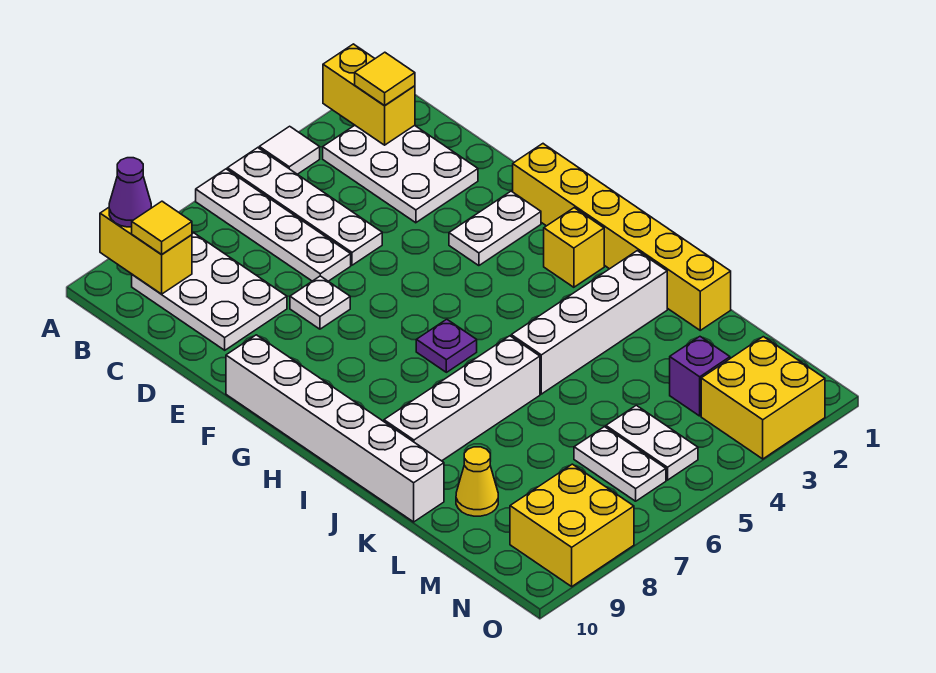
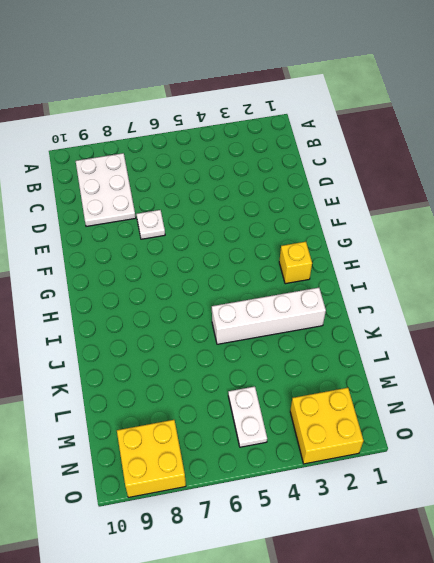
none -> white 1x1 tile [259,126,320,174]
none -> white 1x4 plate [227,148,382,265]
none -> white 1x4 plate [196,169,351,281]

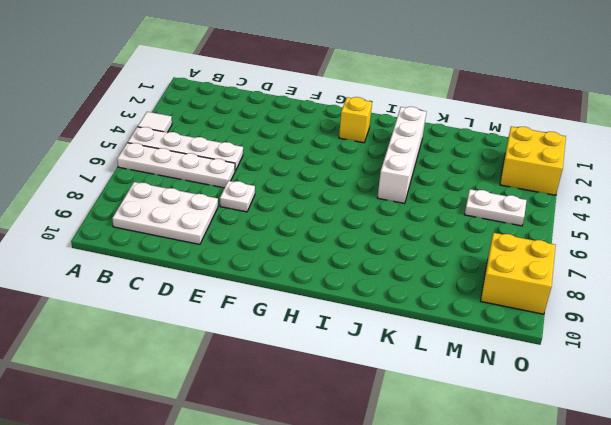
none -> white 2x3 plate [323,125,478,223]
none -> yellow 1x6 brick [513,144,731,330]
none -> white 1x2 plate [449,191,541,266]

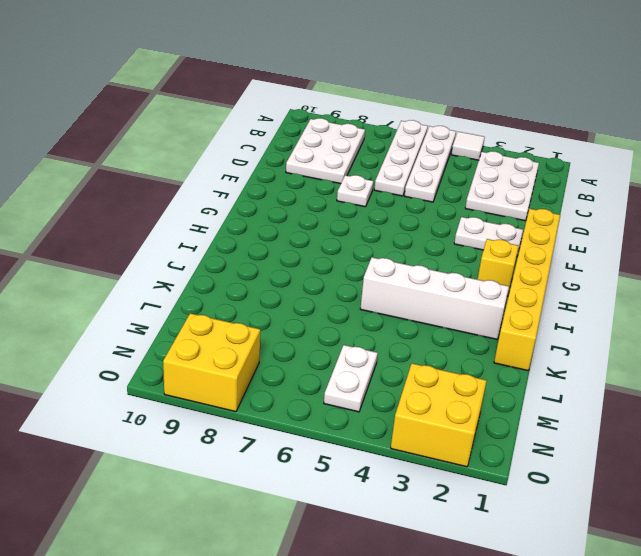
none -> white 1x6 brick [226,335,444,522]
none -> purple 1x1 plate [416,319,477,372]
none -> white 1x4 brick [384,336,540,461]

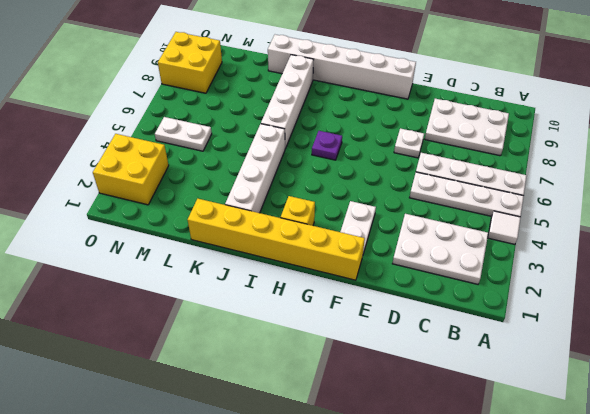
none -> yellow 1x1 cone [456,447,498,516]
none -> purple 1x1 brick [670,337,730,416]
none -> white 1x2 plate [574,427,666,501]

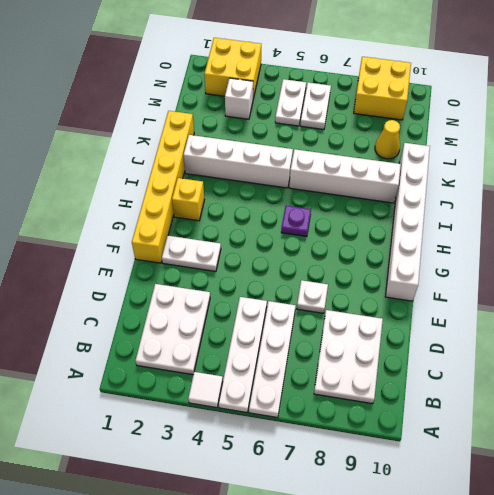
white 1x1 brick [225,78,253,119] -> purple 1x1 brick [670,337,730,416]
none -> yellow 1x2 brick [323,44,415,145]
none -> yellow 1x2 brick [100,207,192,294]
none -> purple 1x1 cone [109,158,151,227]

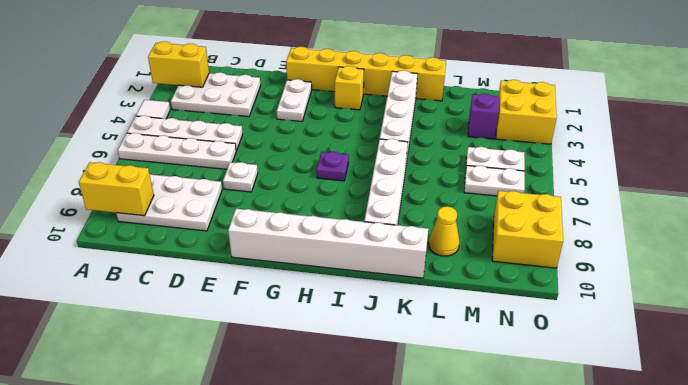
none -> purple 1x1 cone [109,158,151,227]
none -> yellow 1x1 tile [355,52,415,106]
none -> yellow 1x1 tile [132,201,192,255]

